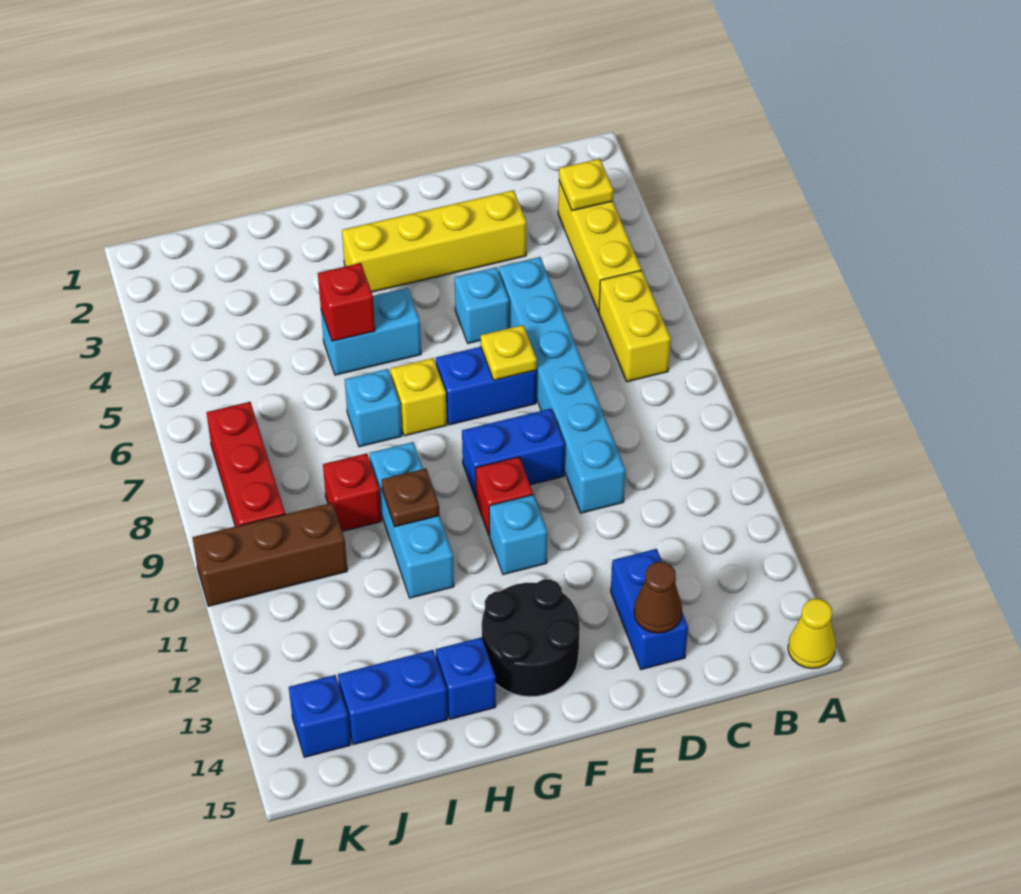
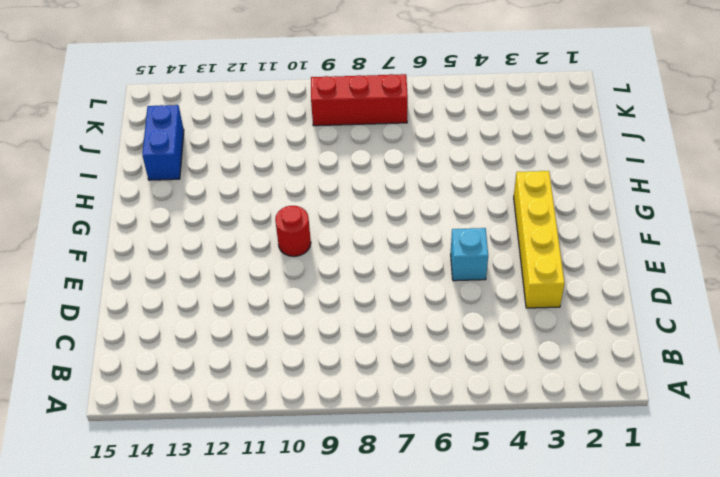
red 1x1 round brick [275,206,311,256] -> red 1x1 brick [476,457,533,536]
none -> yellow 1x1 cone [788,599,836,669]
none -> yellow 1x3 brick [558,181,641,312]
none -> yellow 1x2 brick [599,270,671,382]

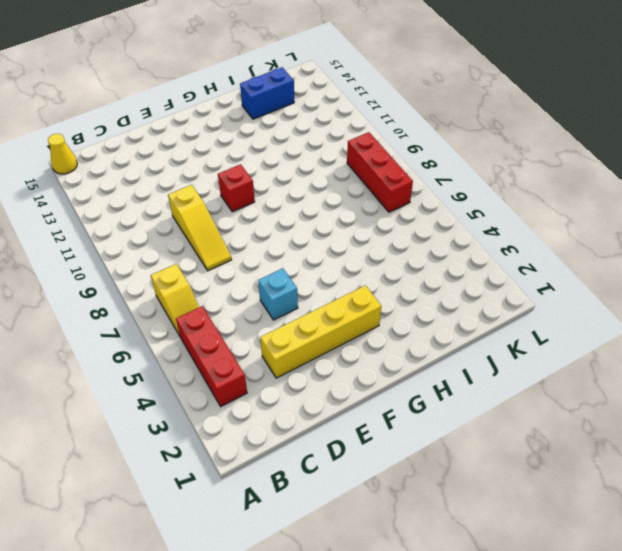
red 1x3 brick [176,306,247,406] -> yellow 1x3 brick [558,181,641,312]
yellow 1x2 slope [151,264,199,336] -> yellow 1x2 brick [599,270,671,382]
yellow 1x3 slope [168,185,232,271] -> cyan 1x6 brick [499,257,625,513]
none -> blue 1x2 brick [611,549,688,670]
none -> blue 1x2 brick [436,347,537,425]
none -> blue 1x2 brick [462,409,565,498]

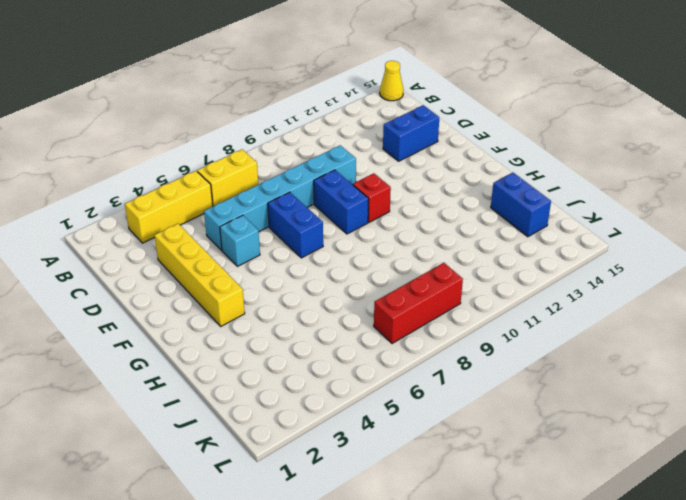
none -> cyan 1x1 brick [489,495,547,574]
none -> black 2x2 round brick [482,579,580,697]
none -> cyan 1x2 brick [321,288,421,375]

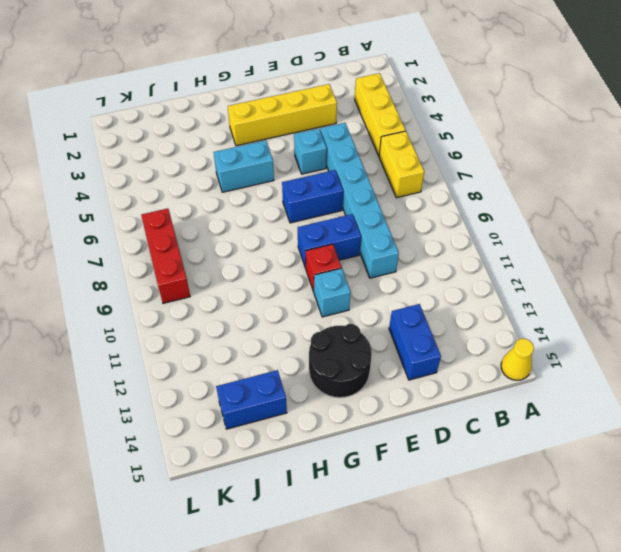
none -> yellow 1x1 brick [390,358,447,436]
none -> cyan 1x1 brick [345,369,402,447]
none -> cyan 1x3 brick [370,442,454,598]

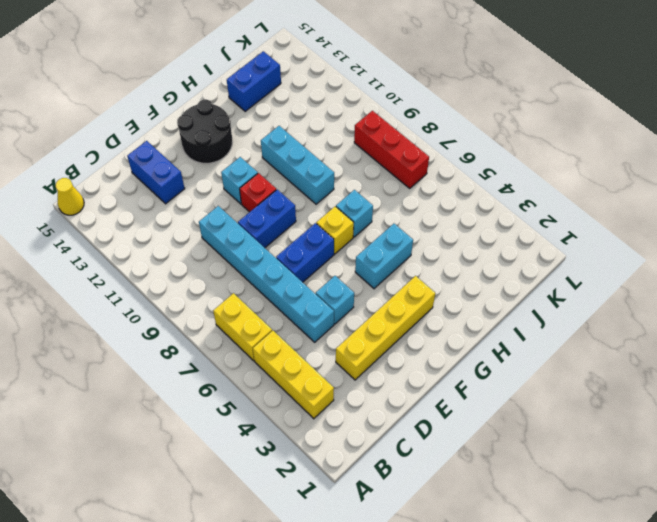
none -> blue 1x1 brick [436,637,496,719]
none -> red 1x1 brick [323,453,381,531]
none -> brown 1x3 brick [192,503,347,606]

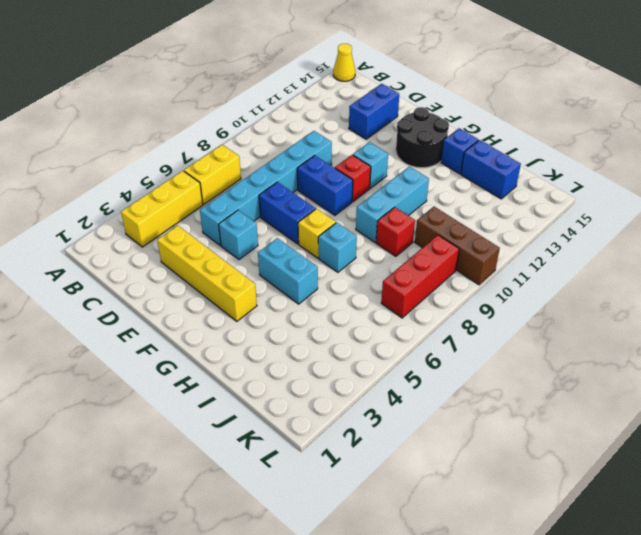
none -> blue 1x1 brick [289,675,351,757]
none -> yellow 1x1 plate [559,159,613,211]
none -> brown 1x1 cone [634,562,682,633]

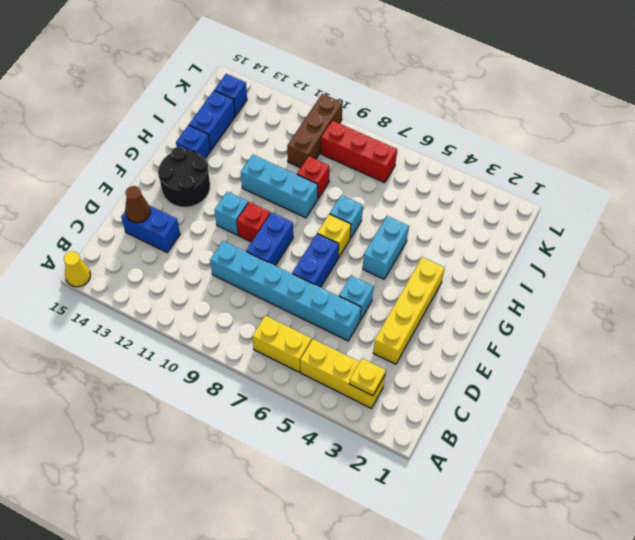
none -> yellow 1x1 plate [481,325,537,380]
none -> red 1x1 brick [318,263,375,341]
none -> brown 1x1 plate [382,468,439,527]

